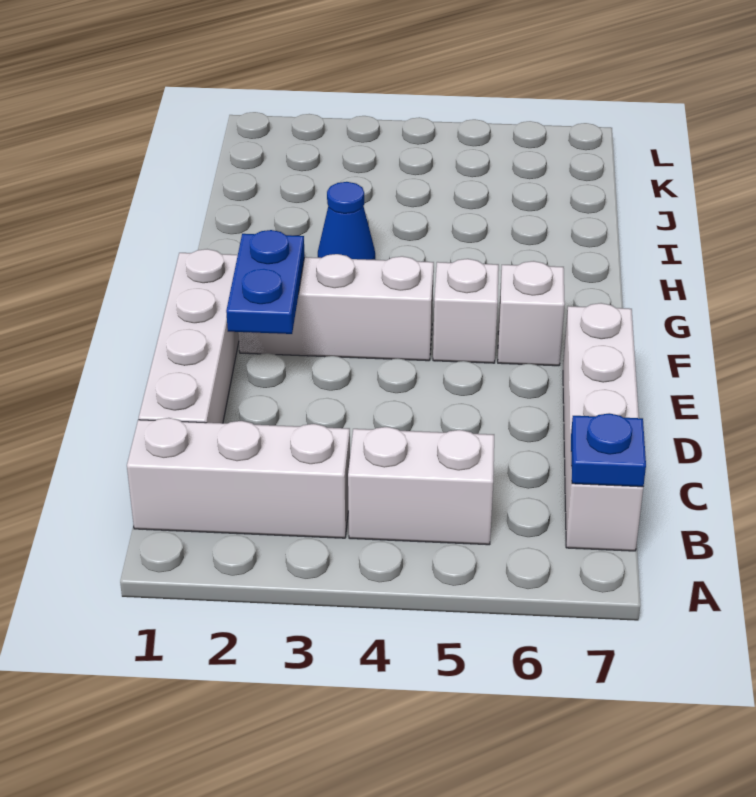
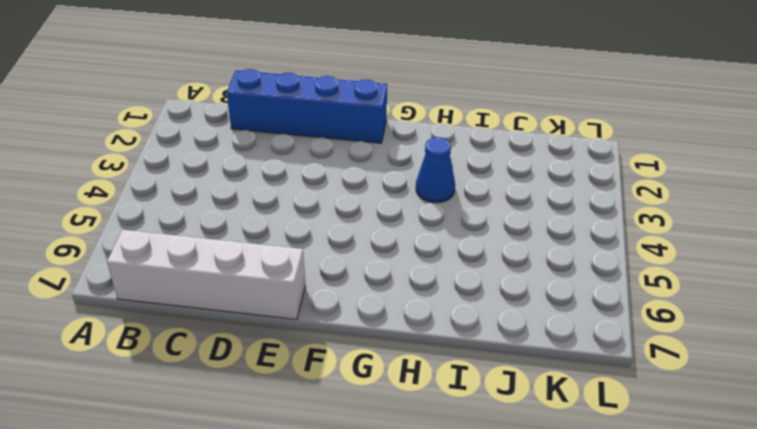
blue 1x4 brick [227,69,387,143] -> white 1x4 brick [139,249,239,423]
none -> white 1x3 brick [127,418,350,538]
none -> white 1x2 brick [348,427,494,545]

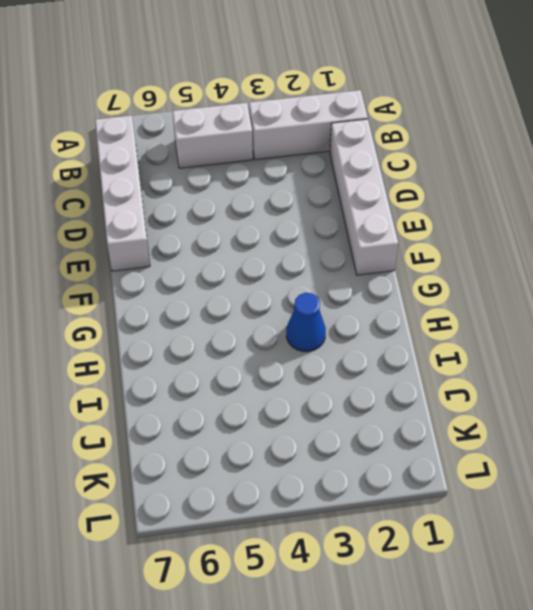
none -> white 1x3 brick [238,254,434,361]
none -> white 1x1 brick [433,259,499,363]

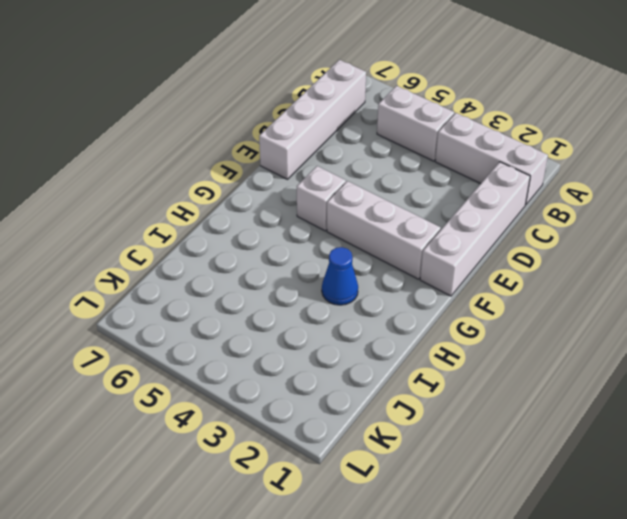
none -> white 1x1 brick [498,261,565,366]
none -> blue 1x1 plate [571,413,646,487]

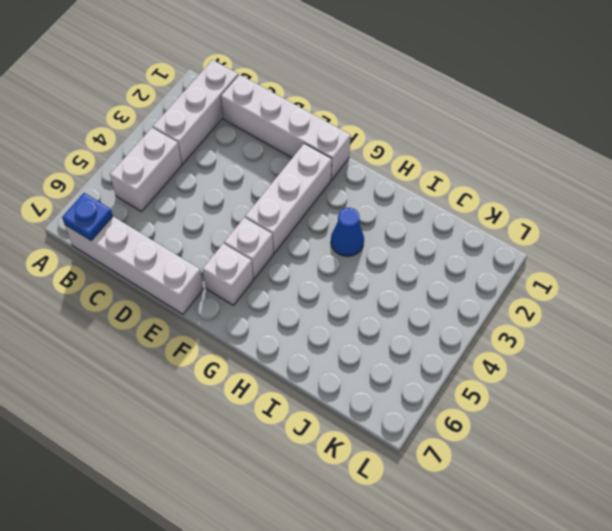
none -> blue 1x2 plate [226,230,305,334]

